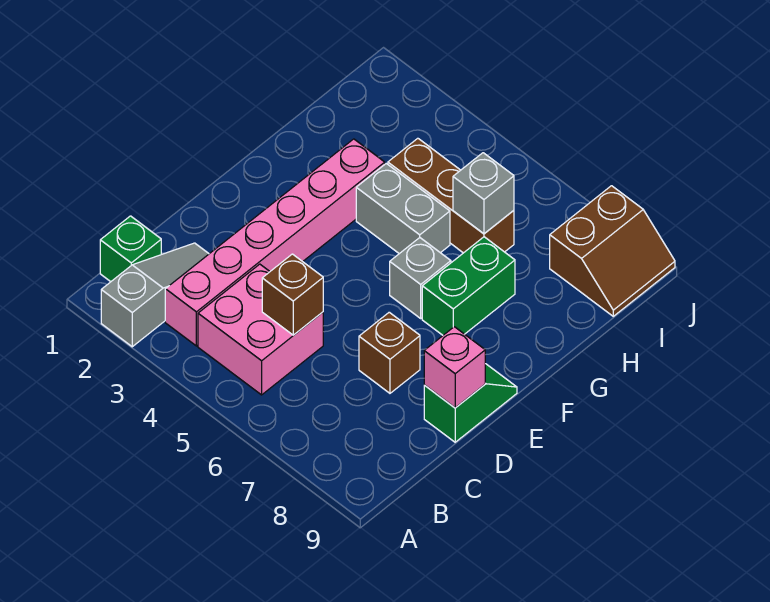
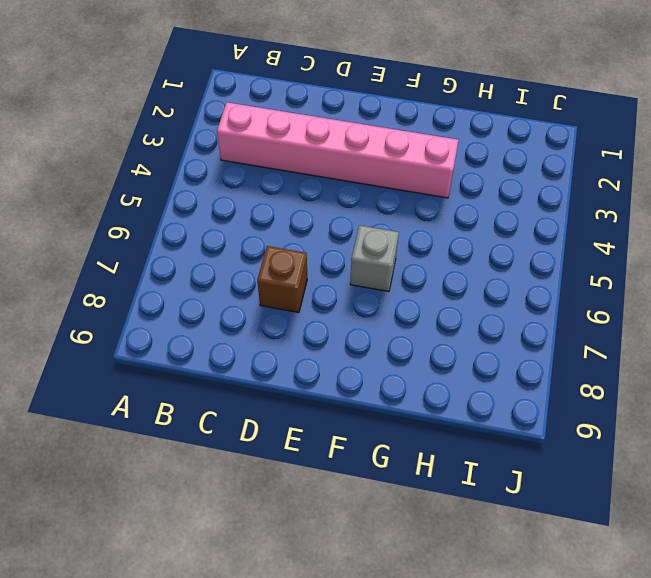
none -> grey 1x3 slope [101,243,209,347]
none -> green 1x1 brick [100,216,161,282]
none -> pink 2x2 brick [198,264,323,395]

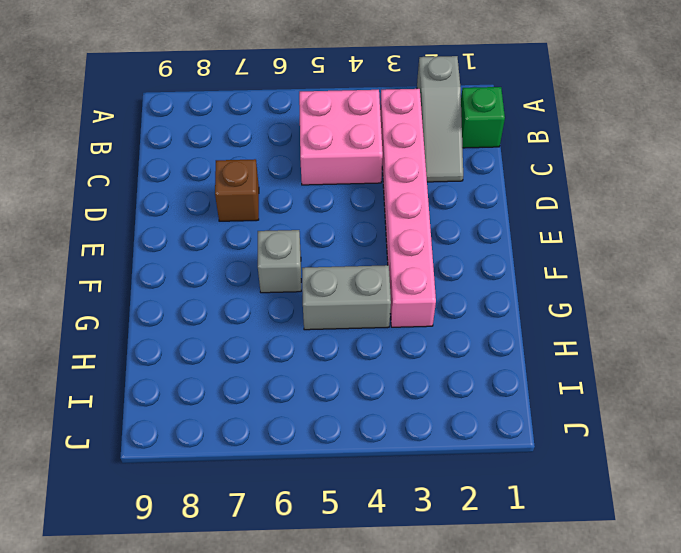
none -> green 1x2 slope [424,364,517,442]
none -> green 1x2 brick [422,237,515,335]
none -> brown 1x3 brick [388,138,514,253]

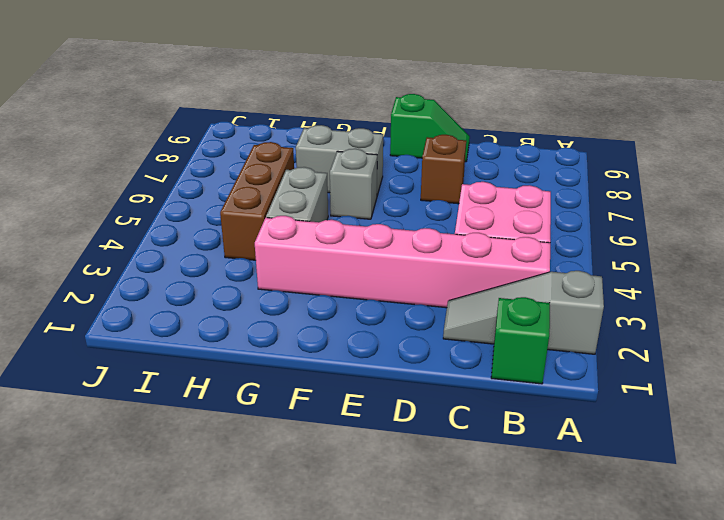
green 1x2 slope [390,94,470,162] -> green 1x2 slope turned to [424,364,517,442]
grey 1x2 brick [296,125,383,195] -> green 1x2 brick [422,237,515,335]
none -> brown 2x2 slope [550,186,675,316]
none -> brown 1x1 brick [262,254,323,335]
none -> pink 1x1 brick [424,327,485,408]

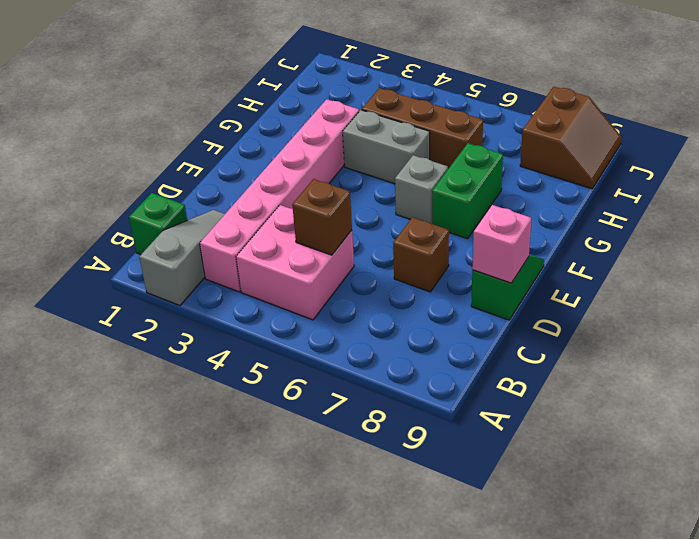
none -> grey 1x1 brick [453,153,514,234]

